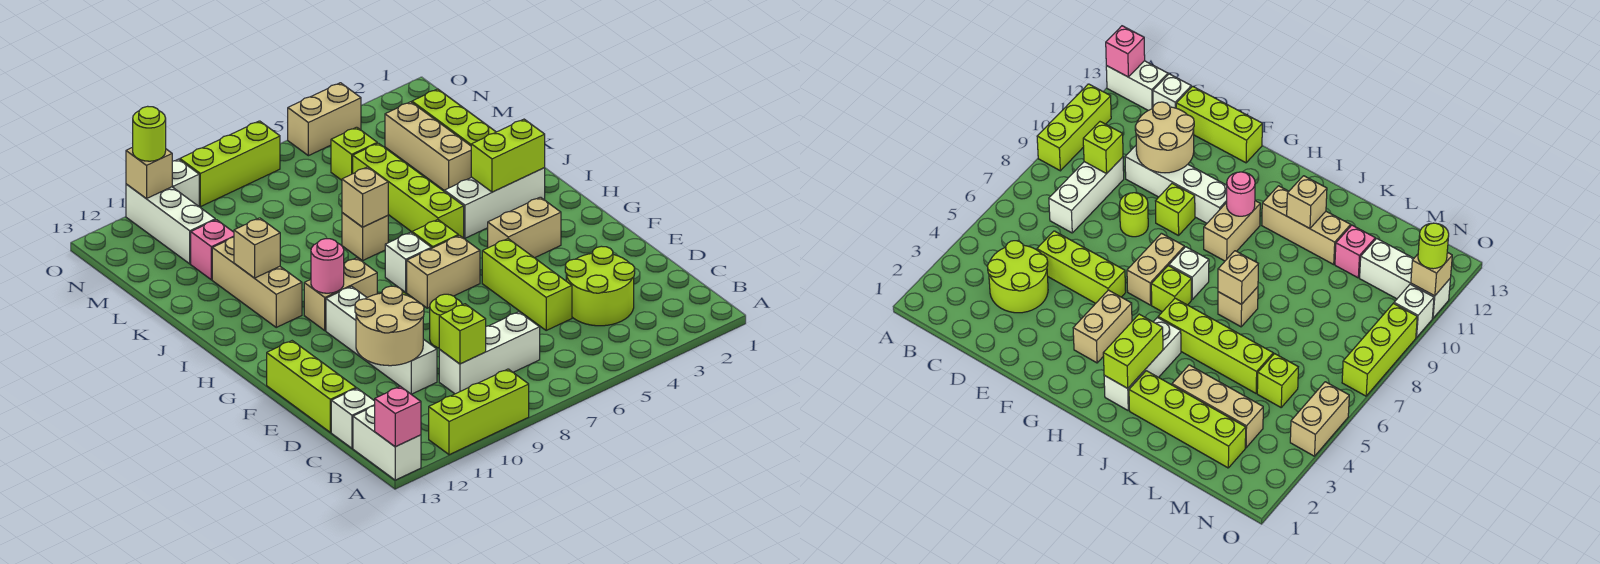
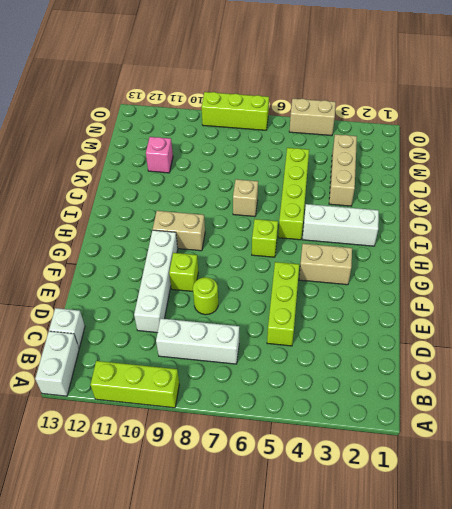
none -> lime 2x2 round brick [565,246,635,326]
none -> lime 1x3 brick [267,341,356,432]
none -> tan 1x2 brick [407,235,480,308]
none -> white 1x1 brick [385,232,431,292]

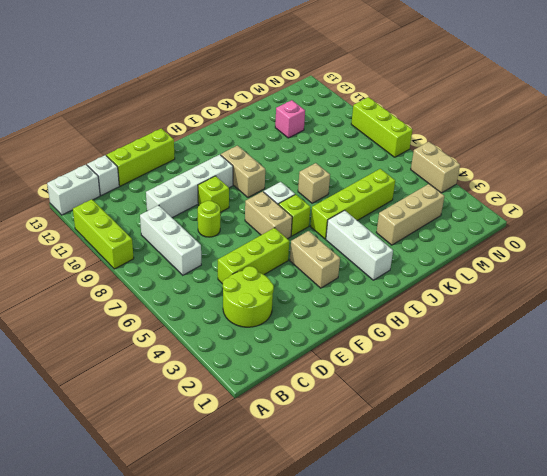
none -> tan 1x3 brick [212,237,302,327]
none -> lime 1x4 brick [412,89,496,146]
none -> lime 1x1 brick [331,127,377,180]
none -> white 1x3 brick [126,184,215,264]

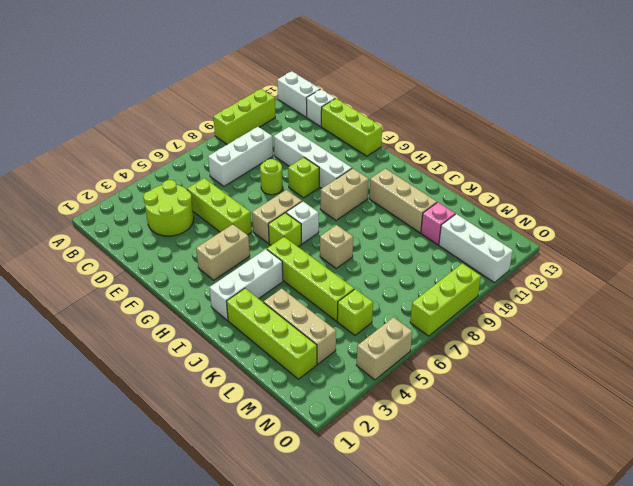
none -> white 1x1 brick [172,159,199,206]
none -> pink 1x1 brick [375,387,421,447]
none -> lime 1x1 brick [439,304,486,364]
none -> tan 2x2 round brick [355,286,424,366]

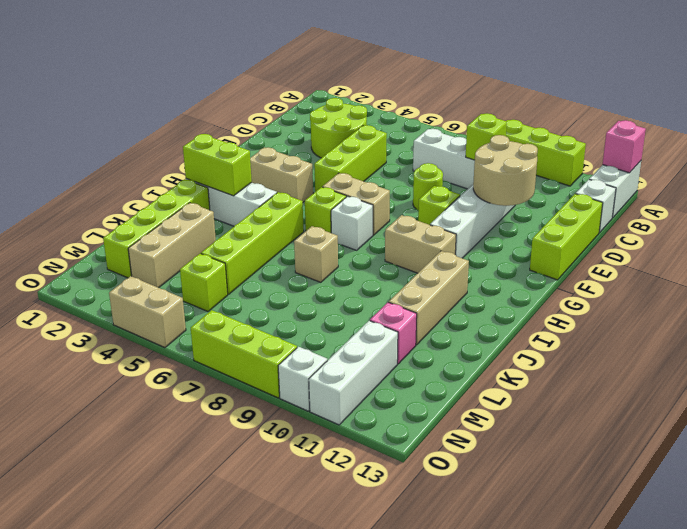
none -> pink 1x1 round brick [311,239,344,293]
none -> tan 1x1 brick [342,167,388,227]
none -> tan 1x1 brick [234,218,280,278]
none -> tan 1x1 brick [126,147,172,199]

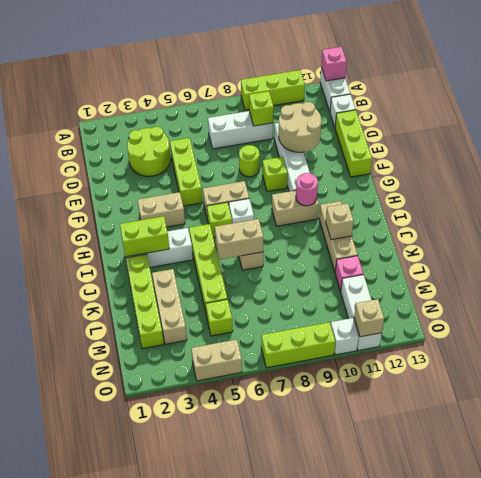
tan 1x2 brick [215,219,263,259] -> tan 1x1 brick [342,167,388,227]
none -> lime 1x1 round brick [133,106,166,161]

